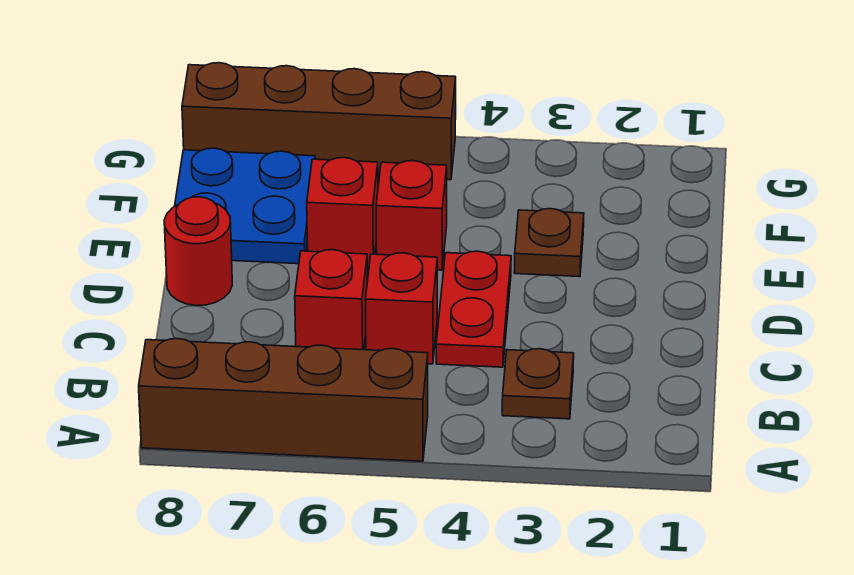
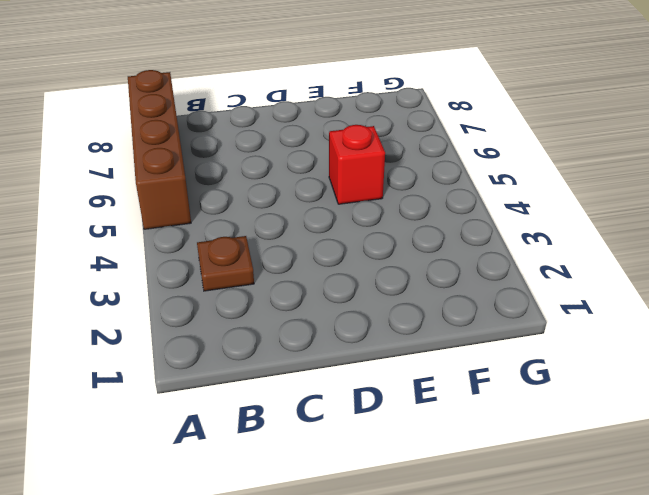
none -> red 1x2 plate [436,251,511,367]
none -> red 1x1 brick [365,253,437,364]

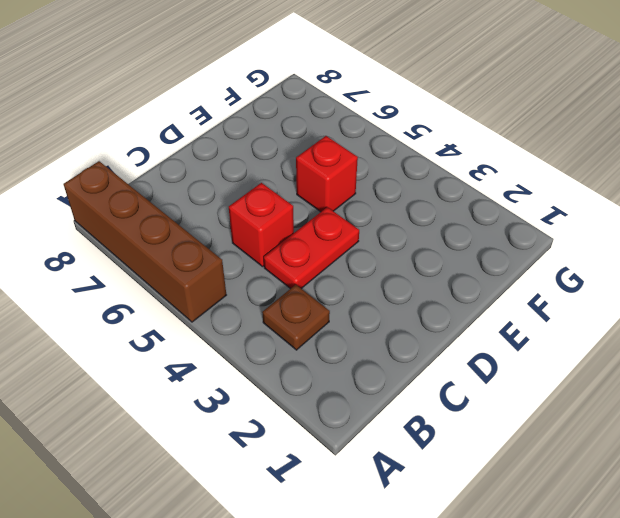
none -> red 1x1 brick [295,250,367,350]
none -> red 1x1 round brick [164,197,232,306]

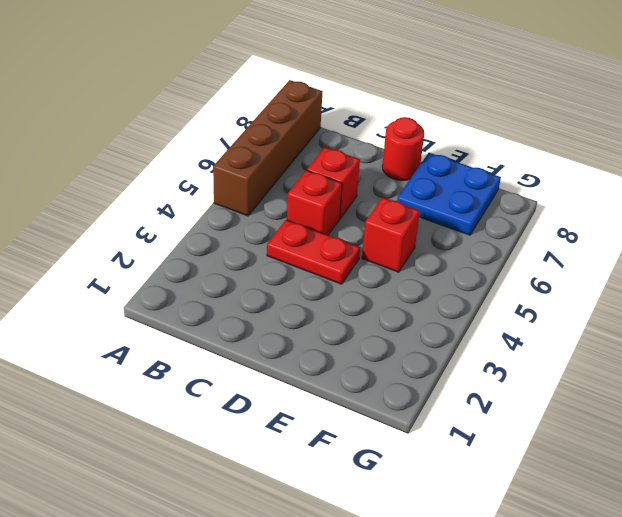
none -> brown 1x1 plate [502,349,574,419]
none -> brown 1x1 plate [514,209,584,277]

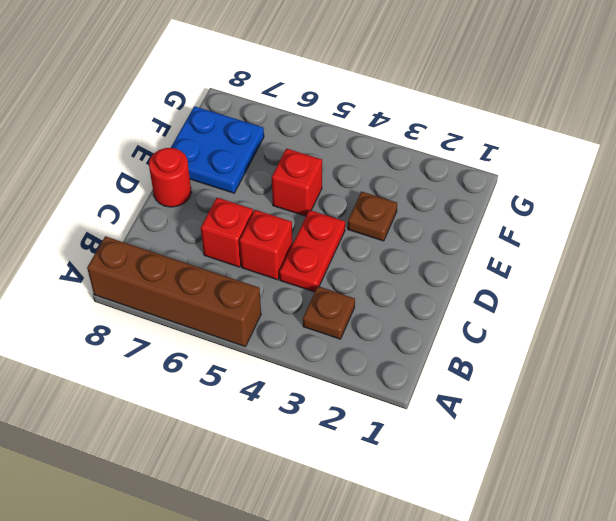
none -> red 1x1 brick [307,158,378,267]
none -> brown 1x4 brick [182,63,456,180]

